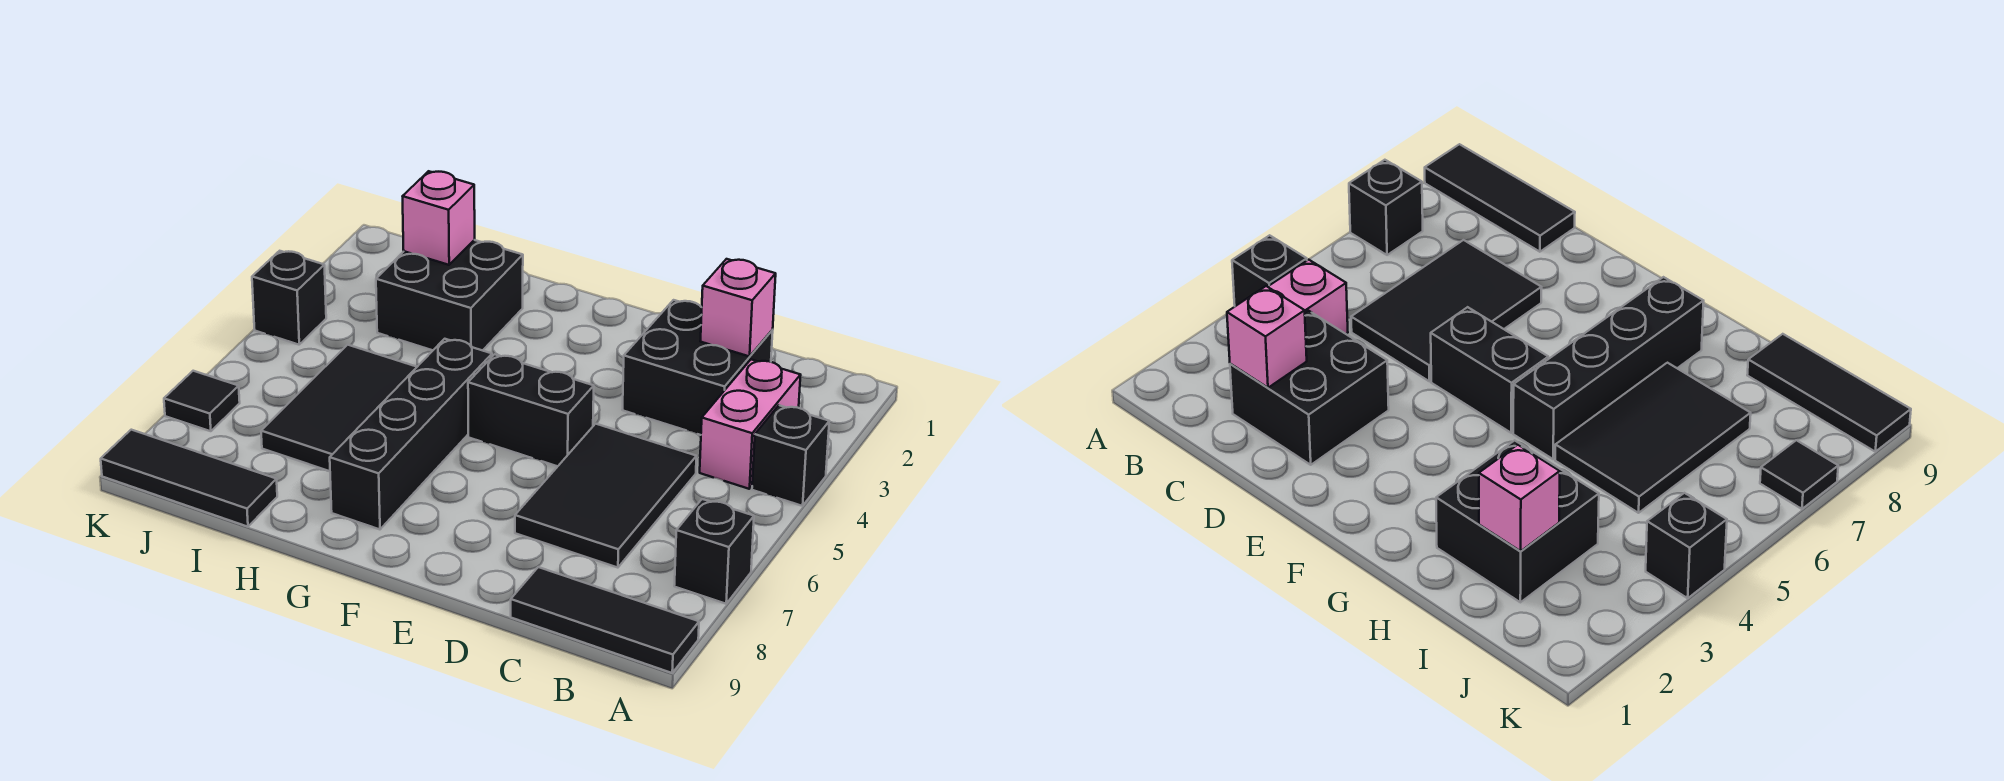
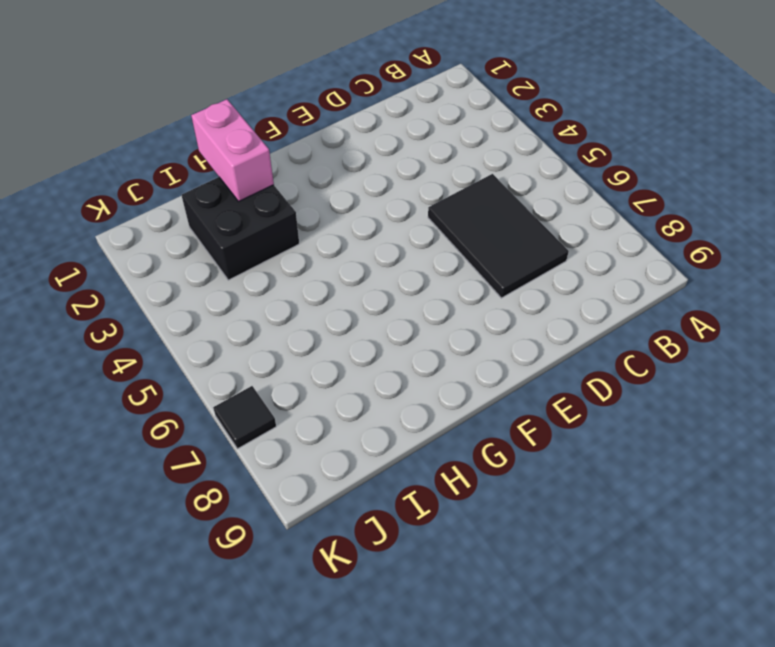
pink 1x2 brick [191,99,274,202] -> pink 1x2 brick moved to [700,360,801,489]
none -> black 1x1 brick [752,405,829,506]
none -> black 1x1 brick [674,499,754,604]
none -> black 1x3 tile [511,567,699,673]

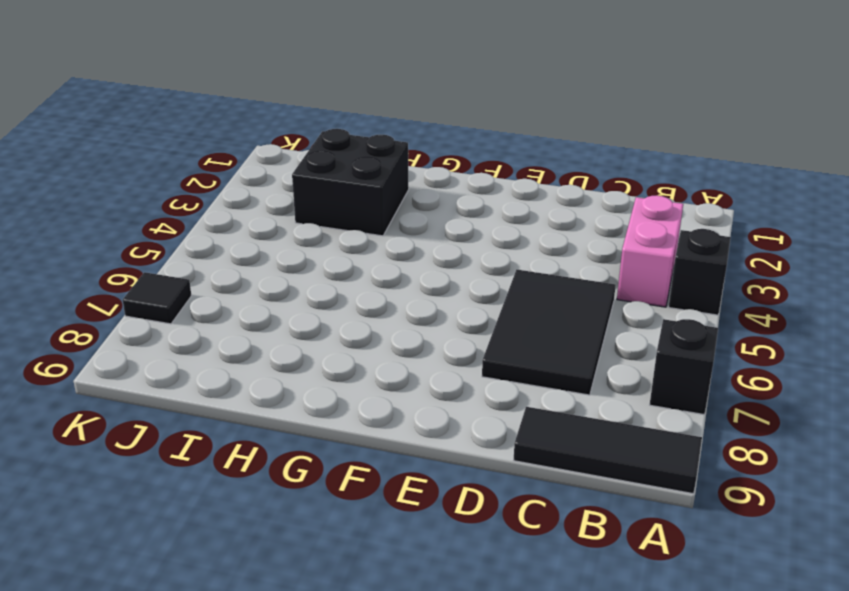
none -> black 2x2 brick [622,300,773,435]
none -> black 1x2 brick [468,354,594,466]
none -> black 1x4 brick [330,339,492,529]

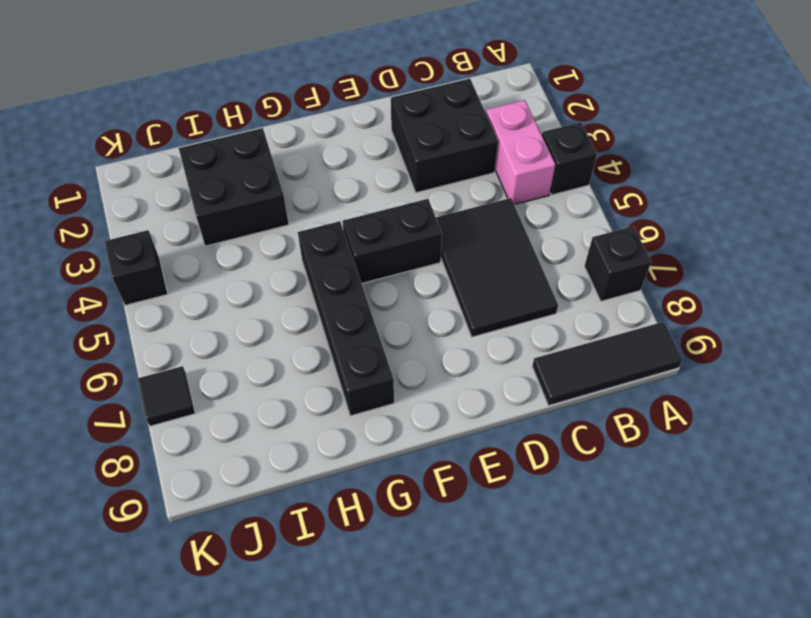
none -> black 2x3 tile [261,345,417,471]
none -> black 1x3 tile [101,430,277,527]
none -> pink 1x1 brick [701,259,776,356]

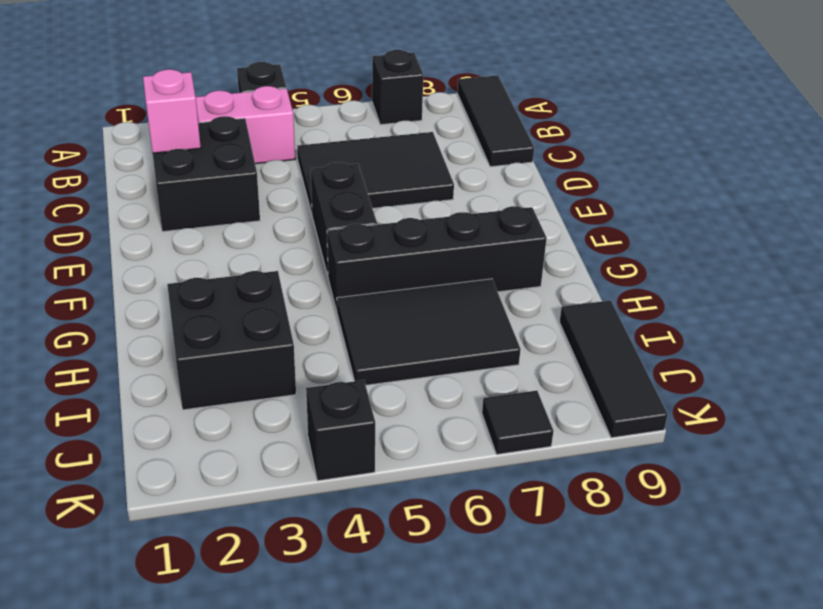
none -> pink 1x1 brick [403,171,475,265]

